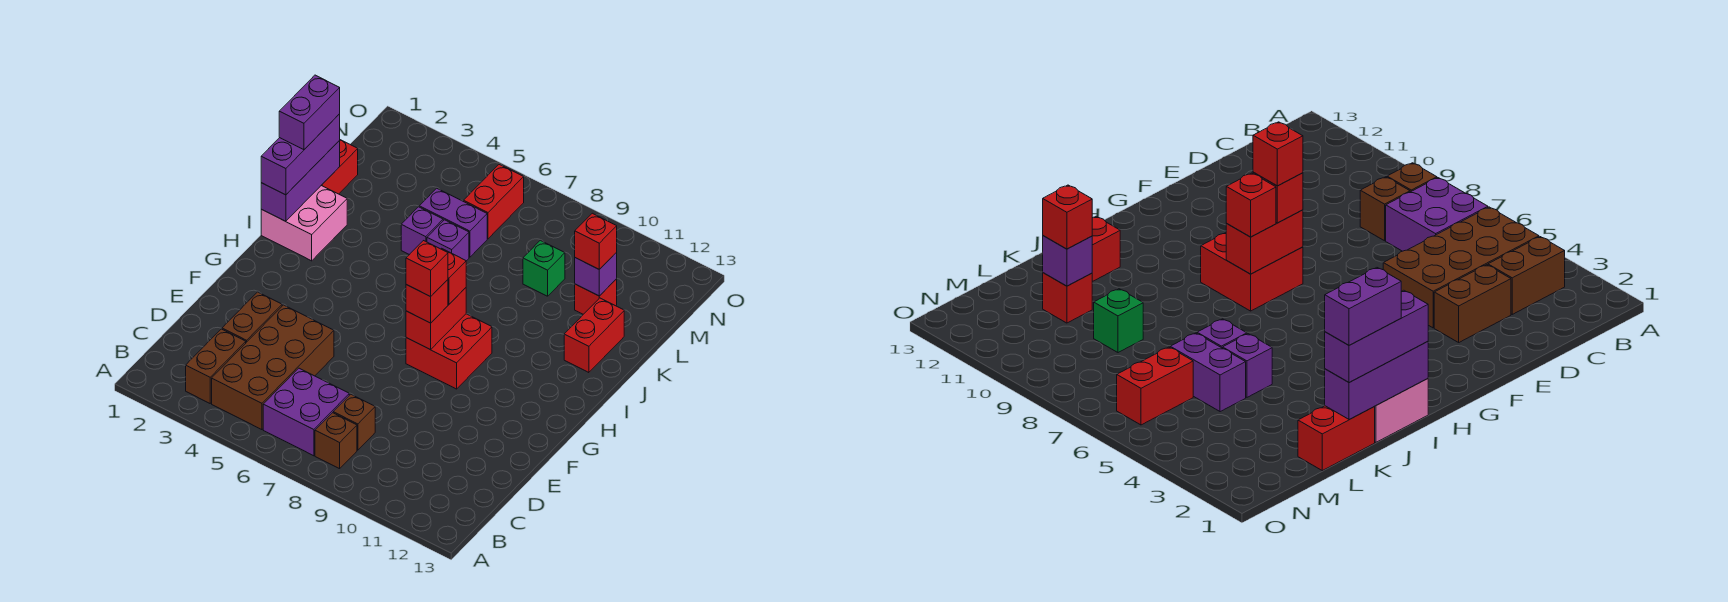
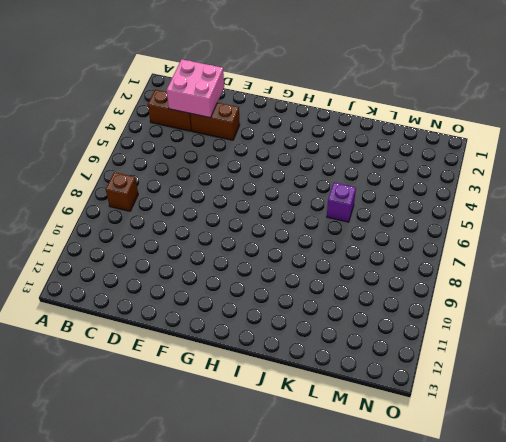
pink 2x2 brick [167,59,224,118] -> pink 2x2 brick moved to [261,186,347,261]
none -> brown 2x4 brick [212,305,334,430]
none -> purple 2x2 brick [263,368,349,456]
none -> brown 1x1 brick [333,394,375,450]

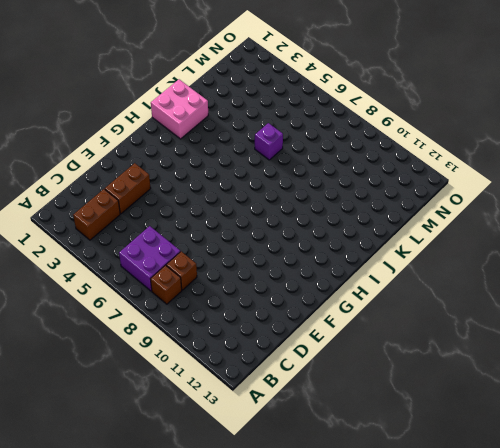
none -> brown 2x4 brick [212,305,334,430]
none -> red 2x2 brick [406,314,492,389]
none -> red 1x2 brick [564,298,624,373]

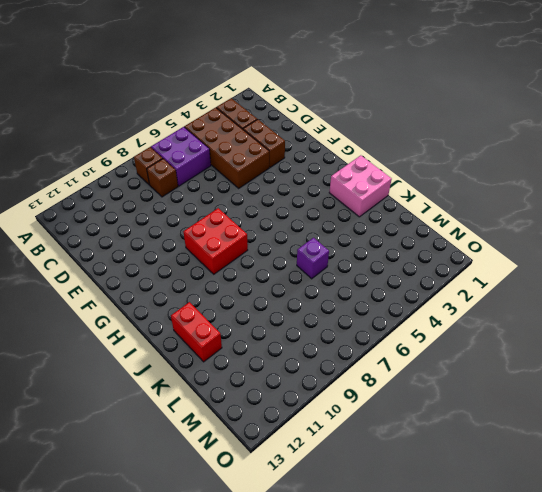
none -> red 1x2 brick [321,140,358,194]
none -> purple 1x1 brick [401,207,443,255]
none -> purple 1x2 brick [419,188,487,257]

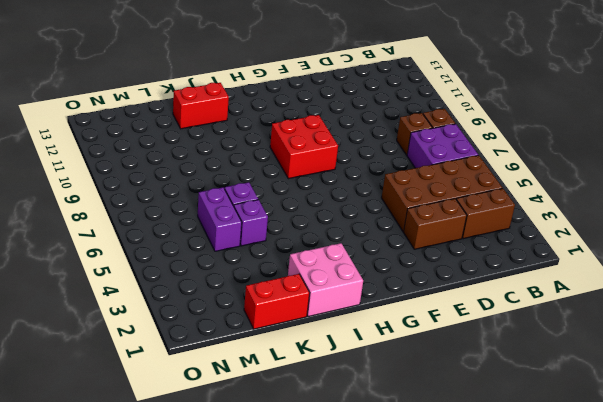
none -> green 1x1 brick [523,240,565,296]
none -> red 1x1 brick [575,279,617,314]
none -> red 1x2 brick [463,164,524,239]

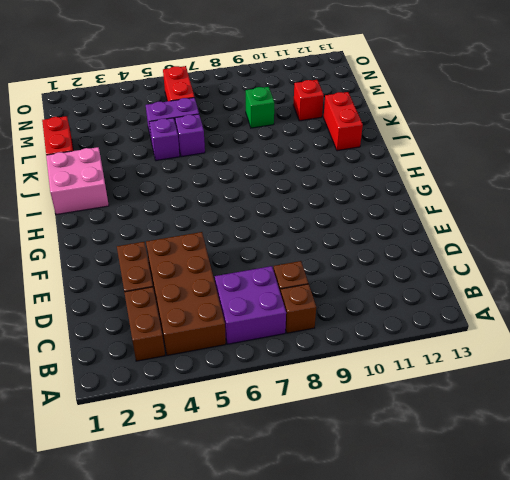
none -> red 2x2 brick [406,314,492,389]
none -> red 1x2 brick [406,288,466,350]
none -> purple 1x3 brick [261,141,340,221]

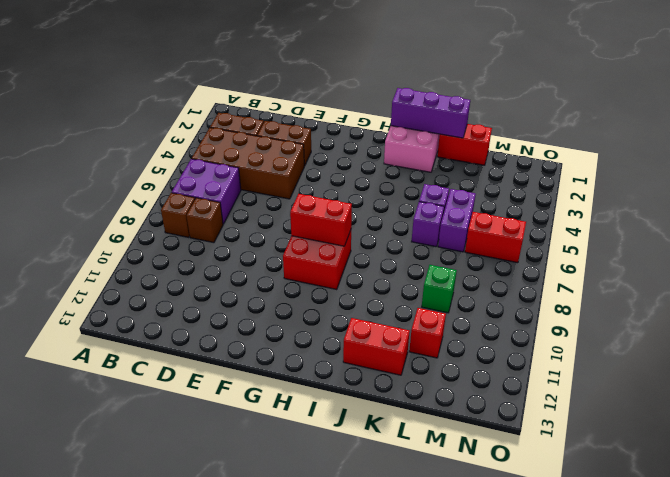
none -> purple 1x1 brick [575,252,617,296]
none -> red 1x1 brick [406,280,448,323]
none -> red 1x1 brick [441,248,466,304]

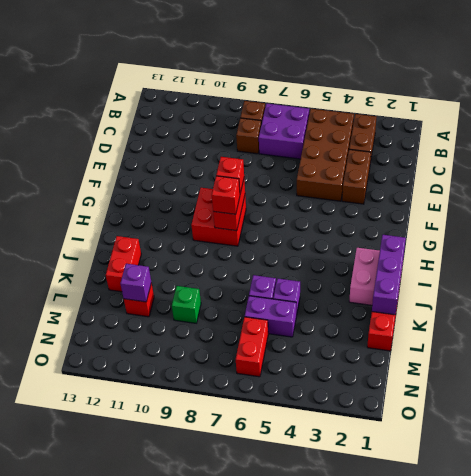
none -> purple 1x3 brick [261,114,340,195]
none -> red 1x1 brick [575,213,617,269]
none -> red 1x1 brick [406,241,448,297]

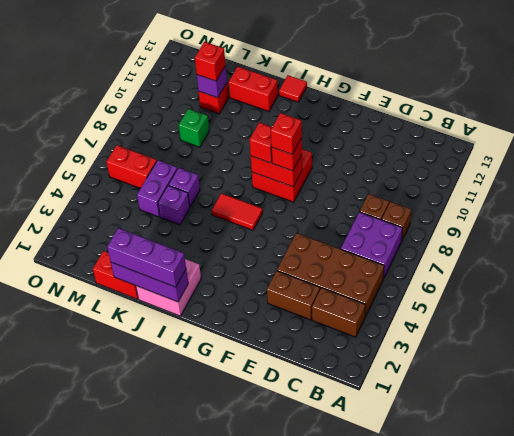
red 1x2 tile [212,193,263,230] -> none
red 1x1 tile [279,75,307,102] -> none
none -> purple 1x2 brick [279,75,340,150]

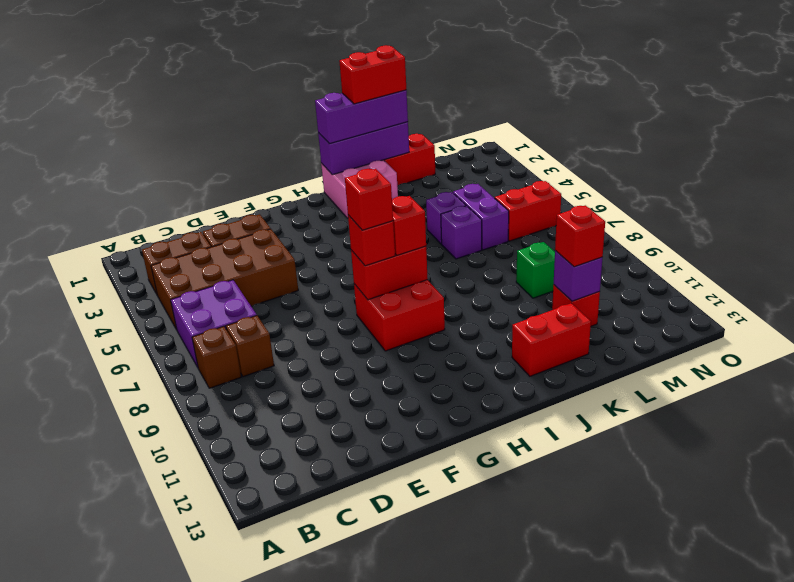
red 1x2 brick [339,45,406,104] -> purple 1x2 brick [279,75,340,150]

